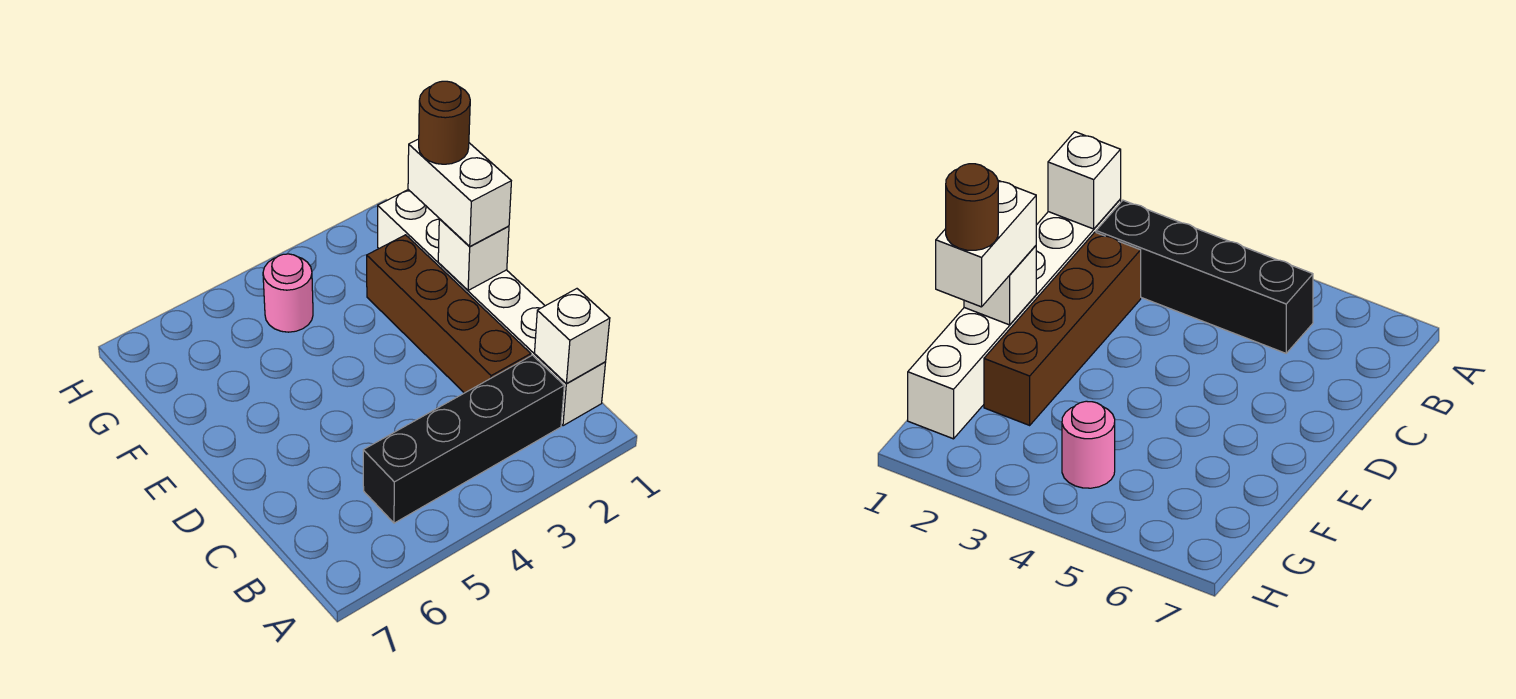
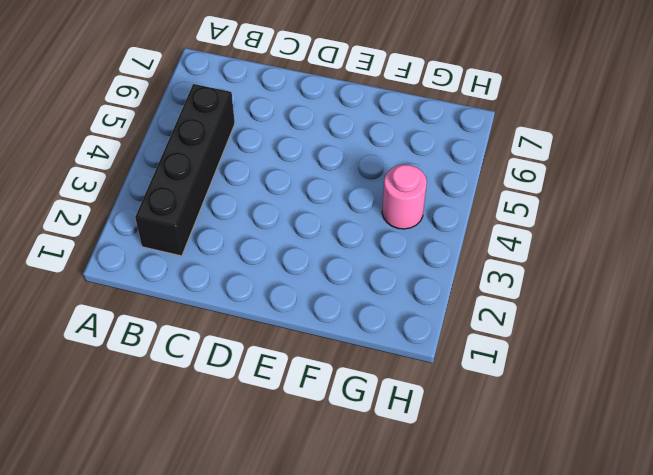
none -> white 1x6 brick [378,190,606,426]
none -> brown 1x4 brick [367,235,531,393]

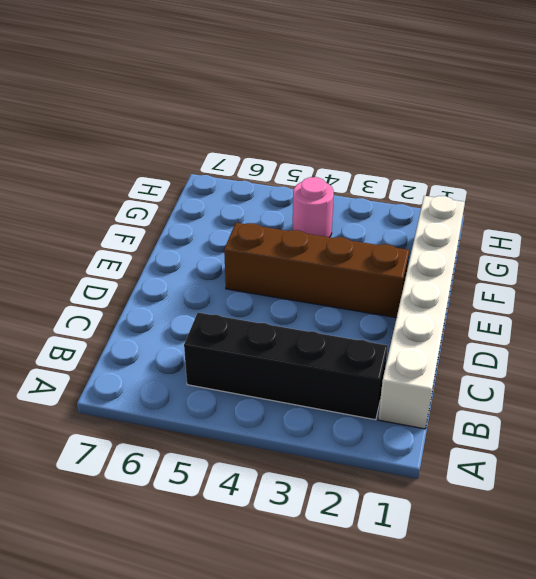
brown 1x4 brick [224,223,409,318] -> brown 1x4 brick turned to [367,235,531,393]
none -> white 1x1 brick [534,289,610,384]
none -> white 1x1 brick [438,219,509,290]

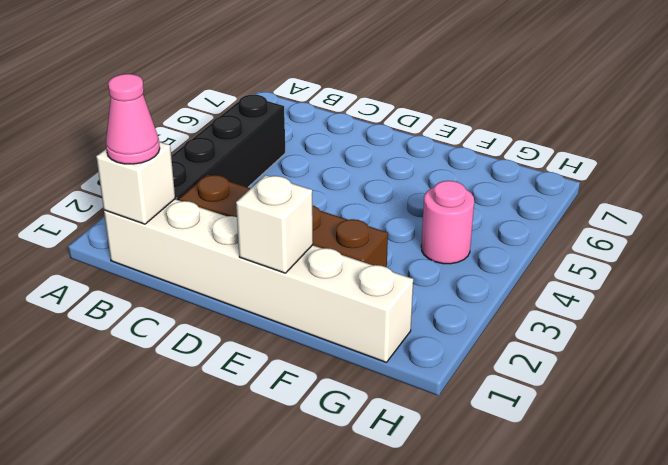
pink 1x1 cone [106,74,160,164] -> none
none -> white 1x2 brick [408,139,511,246]
none -> brown 1x1 round brick [419,81,470,164]

